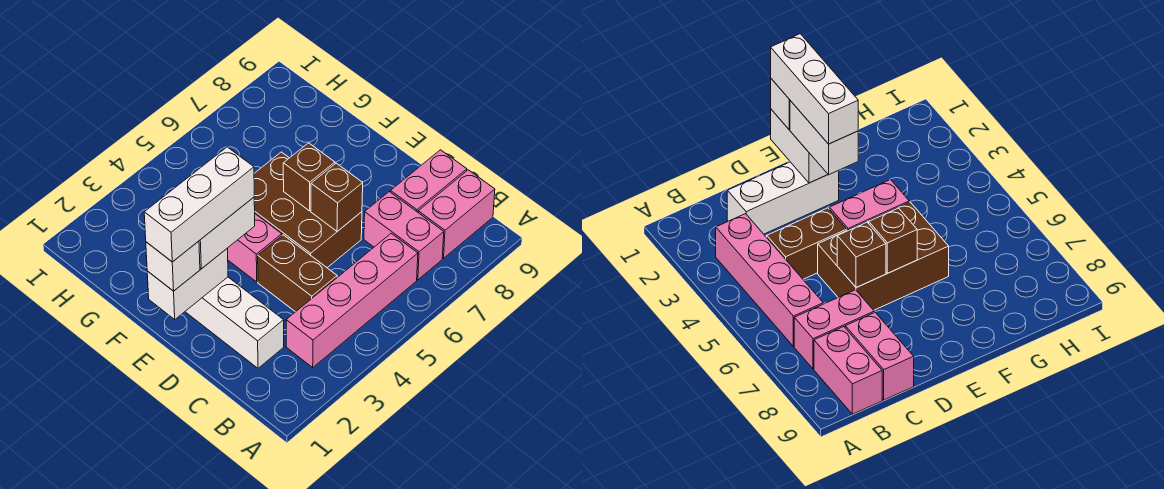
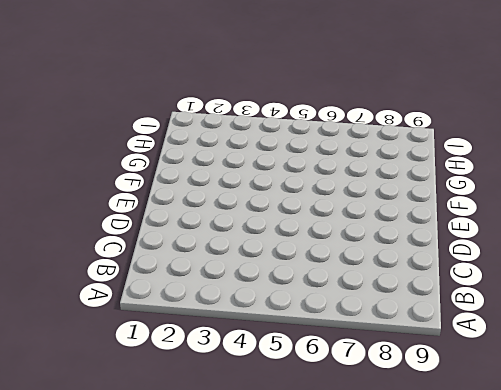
none -> pink 1x4 brick [286,233,418,367]
none -> pink 1x2 brick [364,192,444,280]
none -> pink 1x2 brick [418,170,495,258]

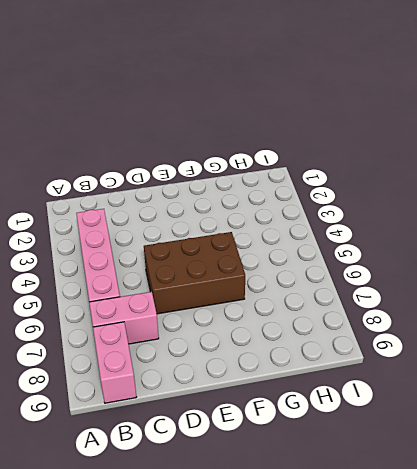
none -> white 1x3 brick [185,277,284,368]
none -> brown 1x2 brick [258,235,337,312]
none -> pink 1x2 brick [391,150,467,212]

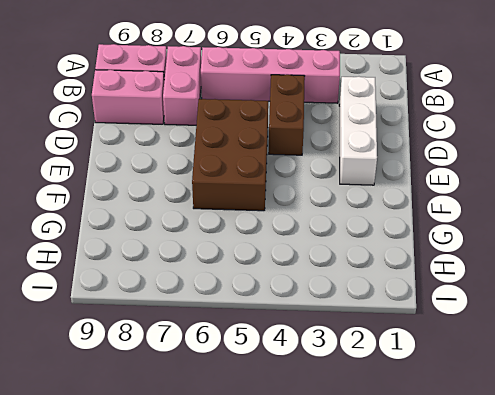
none -> pink 1x2 brick [227,214,282,282]
none -> brown 1x1 brick [311,163,363,231]
none -> white 1x2 brick [147,249,228,319]

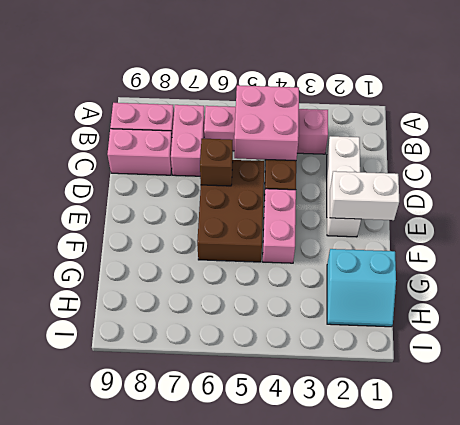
pink 2x2 brick [234,85,299,161] -> none
cyan 2x2 slope [327,249,396,327] -> none
none -> brown 1x1 brick [283,143,335,211]
none -> white 1x1 brick [146,241,200,291]
none -> white 1x2 brick [199,197,255,269]

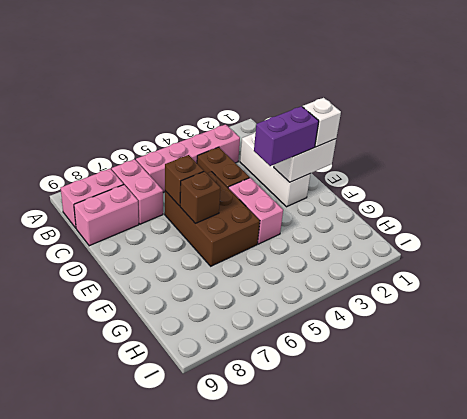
purple 1x2 brick [254,106,319,166] -> white 1x2 brick [199,197,255,269]
none -> white 1x3 brick [144,147,254,262]

